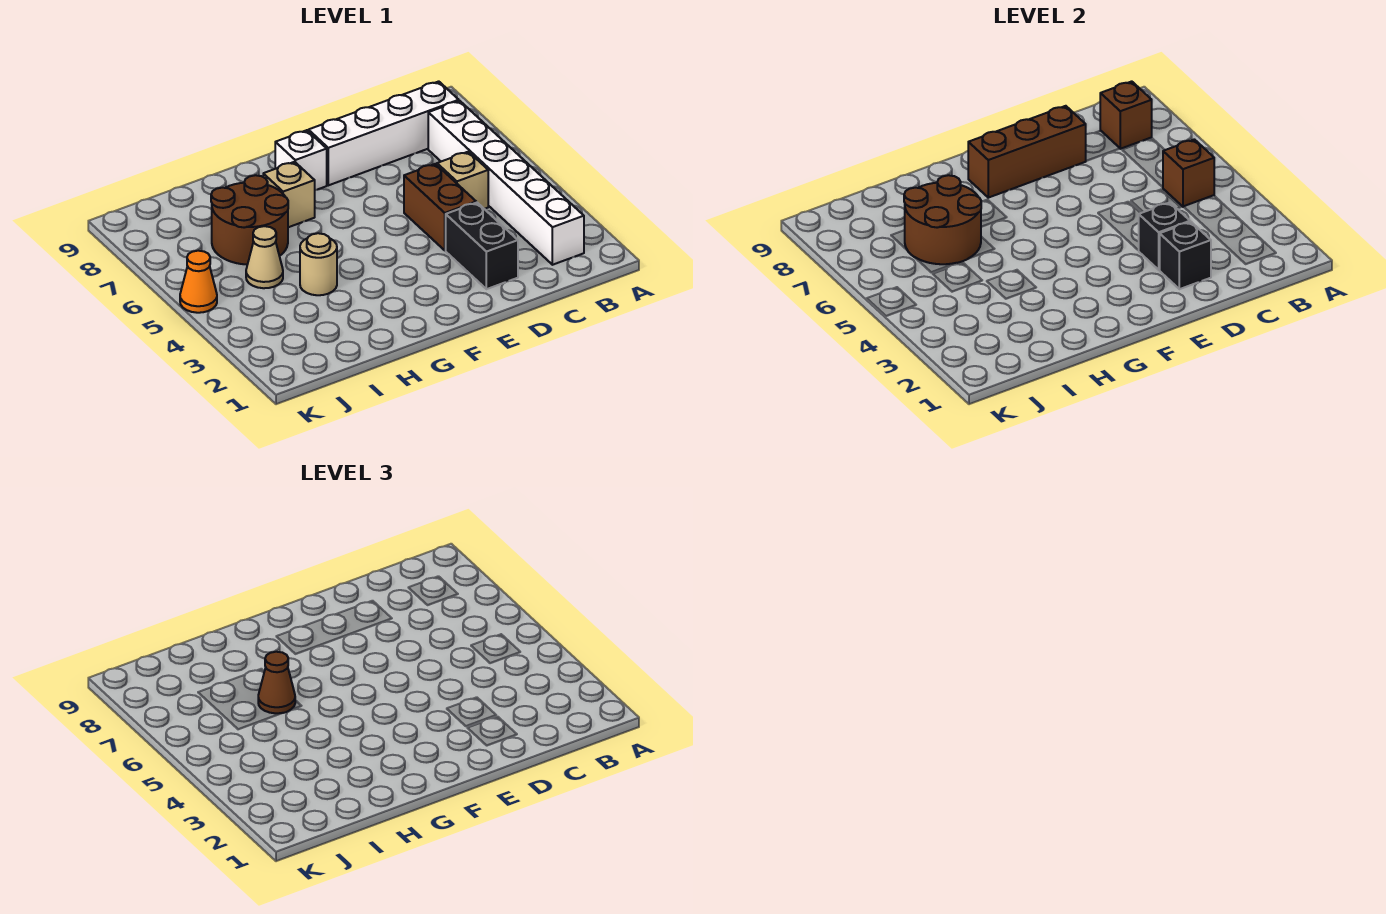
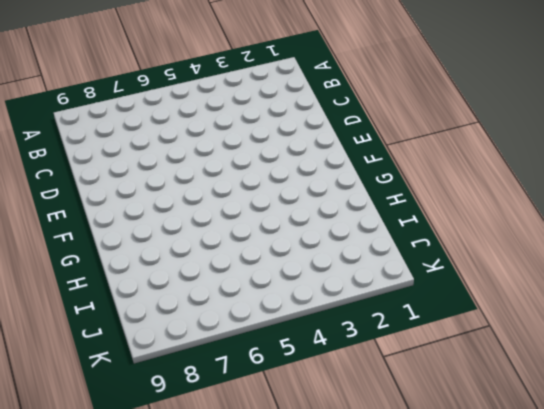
none -> white 1x6 brick [428,101,584,265]
none -> white 1x4 brick [308,81,459,185]
none -> tan 1x1 brick [437,152,488,209]

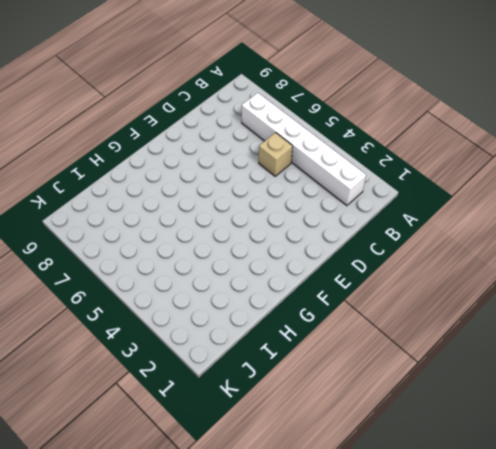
none -> white 1x4 brick [308,81,459,185]
none -> black 1x2 brick [446,202,518,289]
none -> brown 1x2 brick [404,164,476,250]

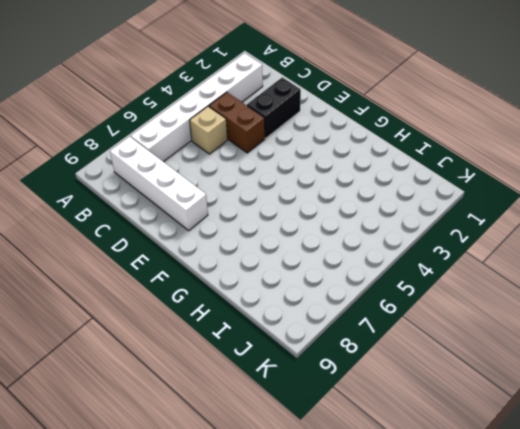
brown 1x2 brick [209,92,265,153] -> brown 1x2 brick turned to [404,164,476,250]
none -> white 1x1 brick [275,130,327,190]
none -> tan 1x1 brick [263,162,315,227]
none -> tan 1x1 round brick [300,233,337,295]

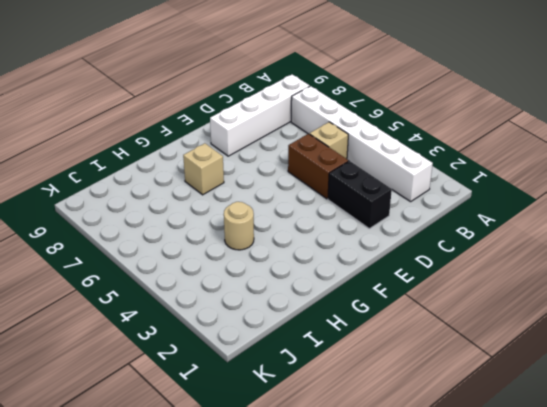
none -> white 1x1 brick [275,130,327,190]
none -> brown 2x2 round brick [211,175,288,265]
none -> tan 1x1 cone [246,226,283,288]

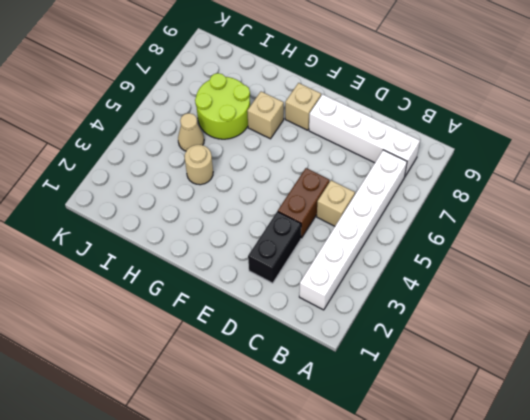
tan 1x1 brick [285,83,321,130] -> white 1x1 brick [275,130,327,190]
lime 2x2 round brick [195,73,250,139] -> brown 2x2 round brick [211,175,288,265]
none -> orange 1x1 cone [180,251,217,313]
none -> brown 1x1 brick [1163,139,1214,207]
none -> brown 1x1 brick [1100,81,1152,149]

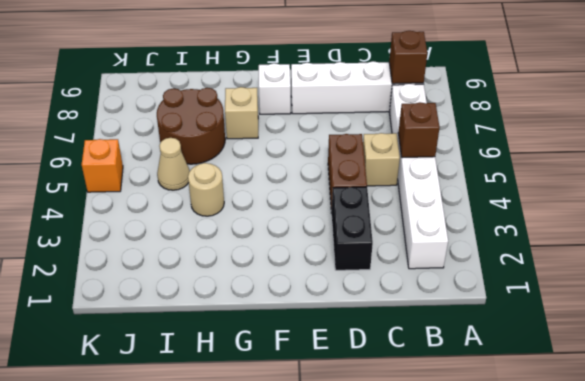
orange 1x1 brick [82,139,123,192] -> orange 1x1 cone [180,251,217,313]
none -> black 1x1 brick [1160,222,1211,289]
none -> black 1x1 brick [1139,203,1190,270]
none -> brown 1x3 brick [968,106,1086,198]

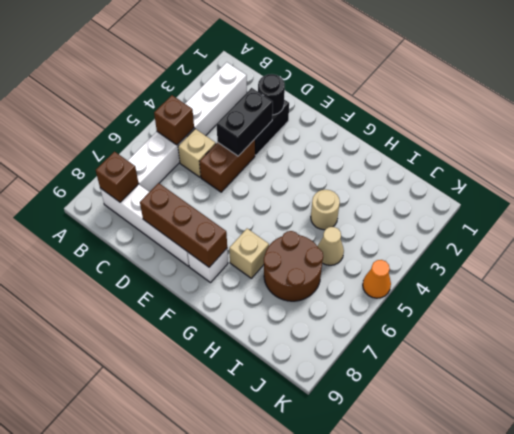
black 1x1 round brick [258,74,285,115] -> black 1x1 brick [1160,222,1211,289]
black 1x2 brick [216,88,273,156] -> black 1x1 brick [1139,203,1190,270]
none -> brown 2x2 round brick [904,175,981,264]
none -> brown 1x1 cone [258,652,295,713]

